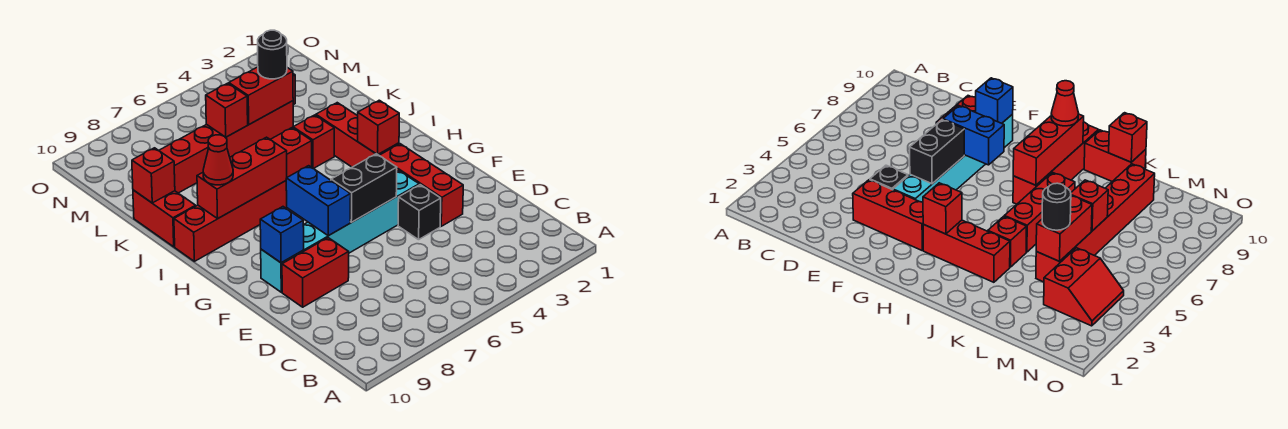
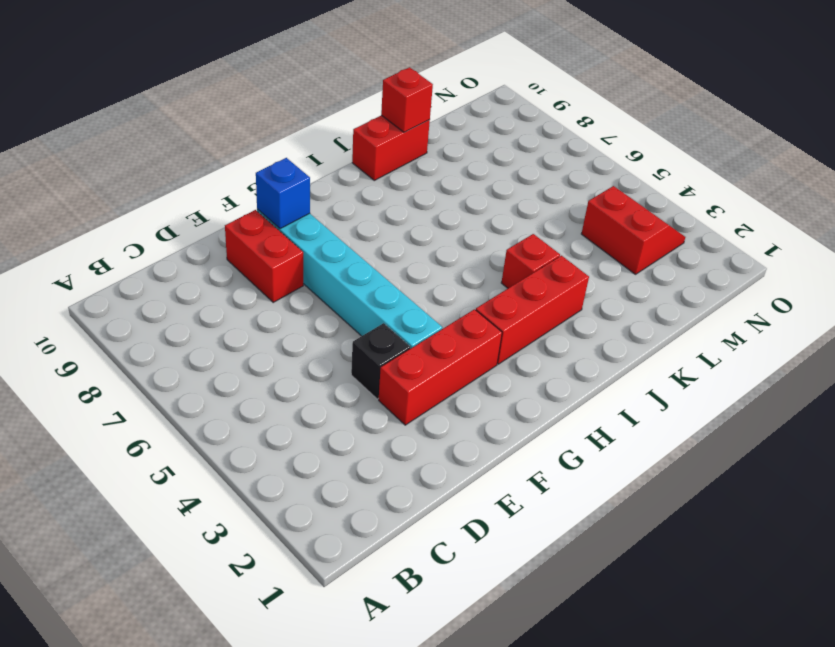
none -> red 1x4 brick [174,181,287,261]
none -> red 1x3 brick [270,128,312,177]
none -> red 1x6 brick [159,101,293,193]

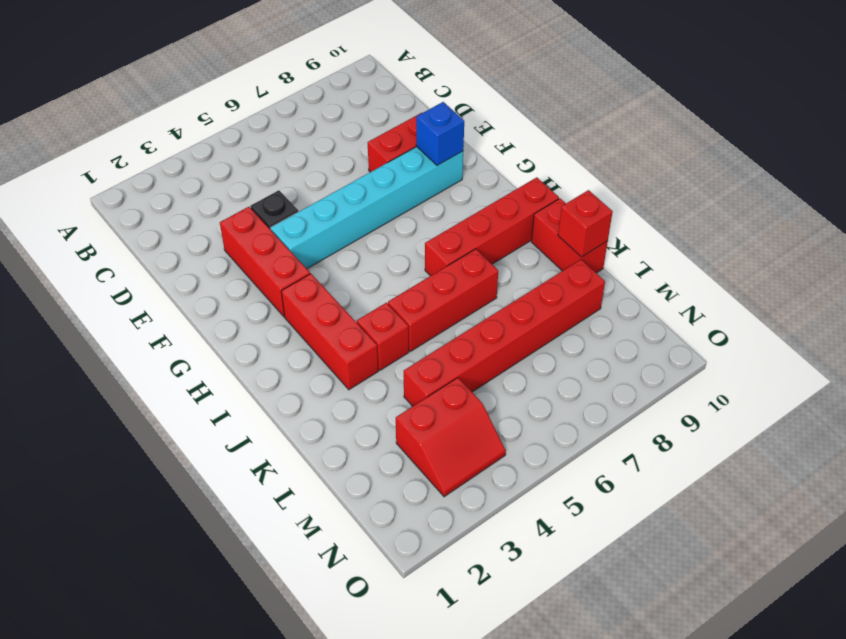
none -> black 1x2 brick [331,154,397,222]
none -> blue 1x2 brick [286,166,351,236]
none -> red 1x1 brick [358,100,399,154]

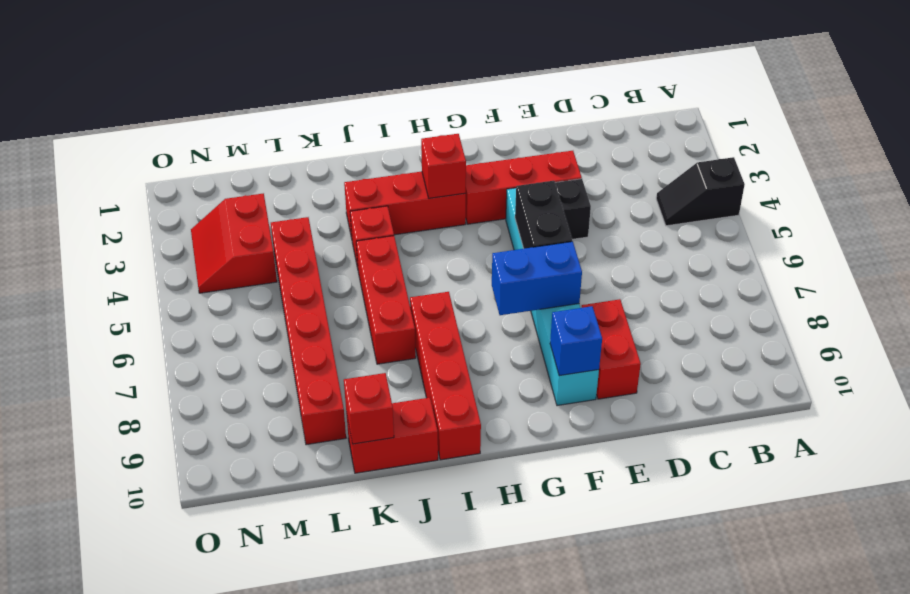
black 1x2 slope [656,157,745,226] -> none
none -> red 1x3 brick [197,137,287,219]
none -> red 1x2 brick [229,67,293,124]
none -> red 1x1 brick [206,83,248,137]

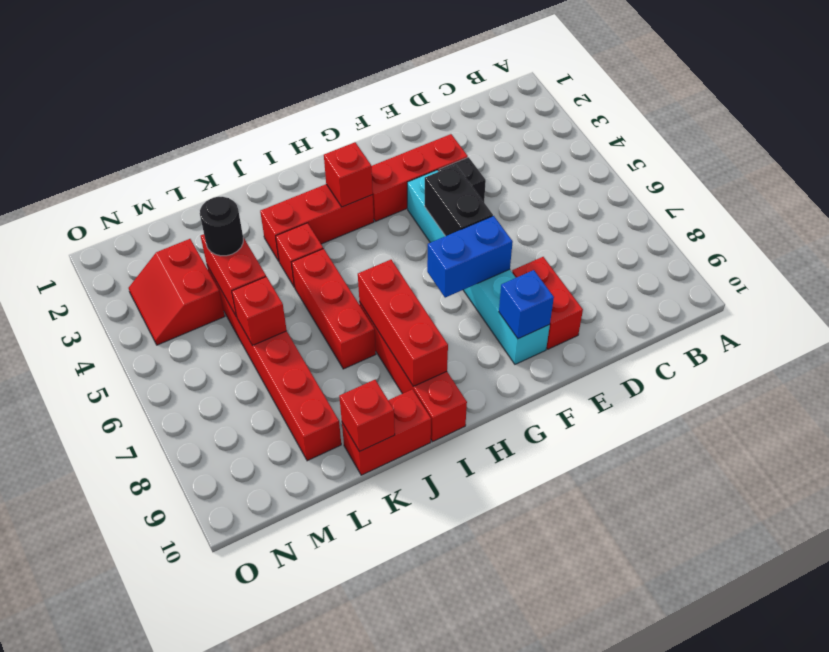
none -> red 1x1 cone [203,135,233,185]

